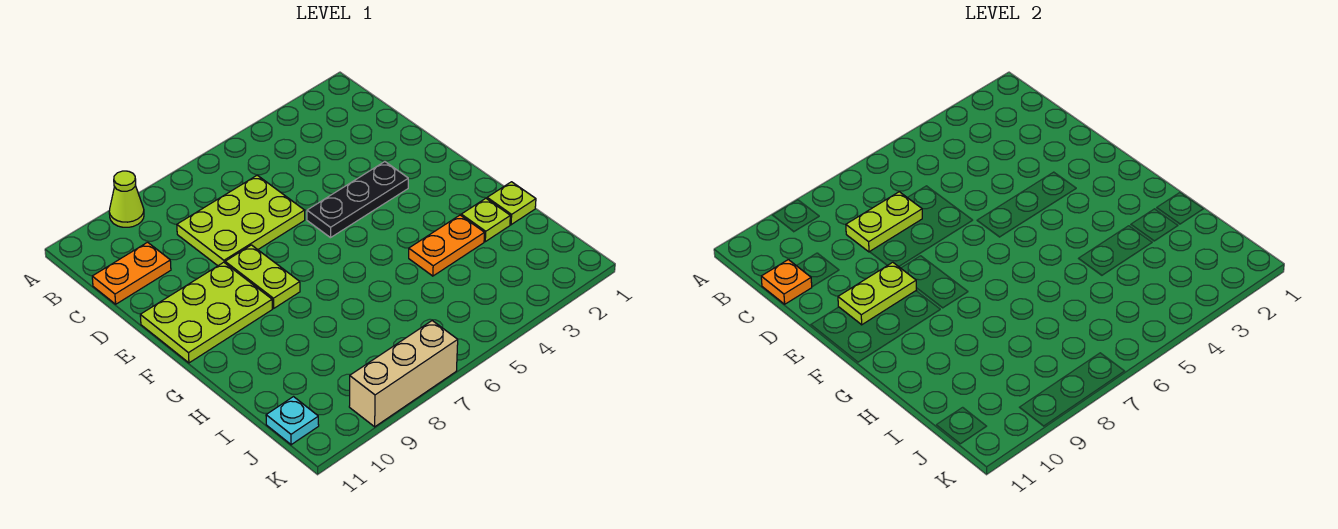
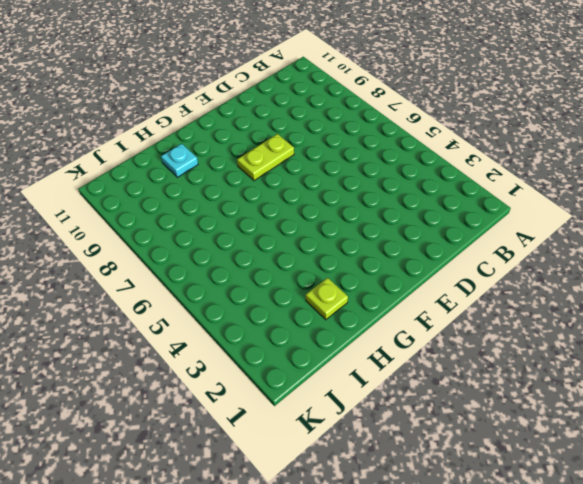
cyan 1x1 plate [161,144,198,177] -> cyan 1x1 plate moved to [266,397,319,445]
none -> lime 1x1 cone [109,171,144,227]
none -> lime 2x3 plate [177,175,305,266]
none -> orange 1x2 plate [92,242,171,304]

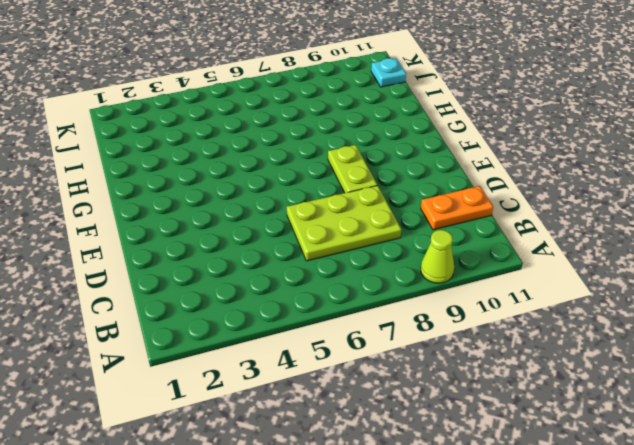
none -> black 1x3 plate [307,162,408,238]
none -> lime 2x3 plate [140,262,272,363]
none -> lime 1x1 plate [487,182,536,225]

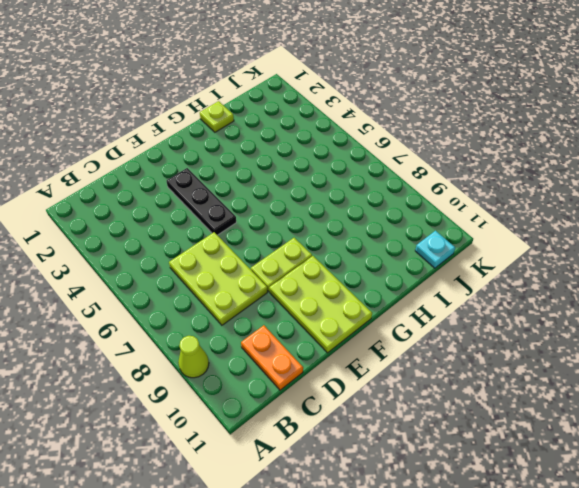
none -> lime 1x1 plate [461,198,510,242]
none -> orange 1x2 plate [409,215,484,276]
none -> tan 1x3 brick [349,321,458,427]

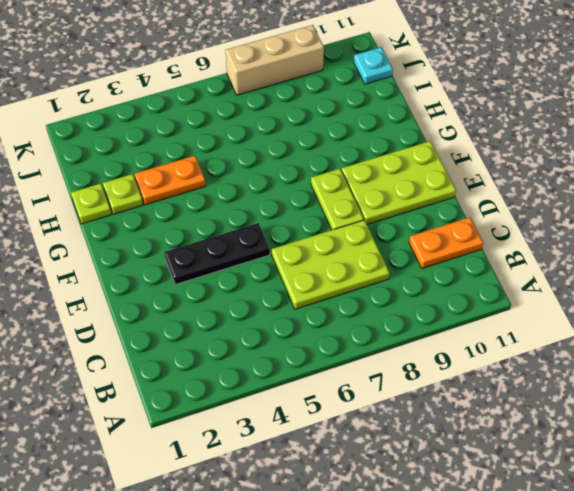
none -> lime 1x1 cone [109,171,144,227]
none -> lime 1x2 plate [846,192,922,252]
none -> orange 1x1 plate [761,260,812,304]

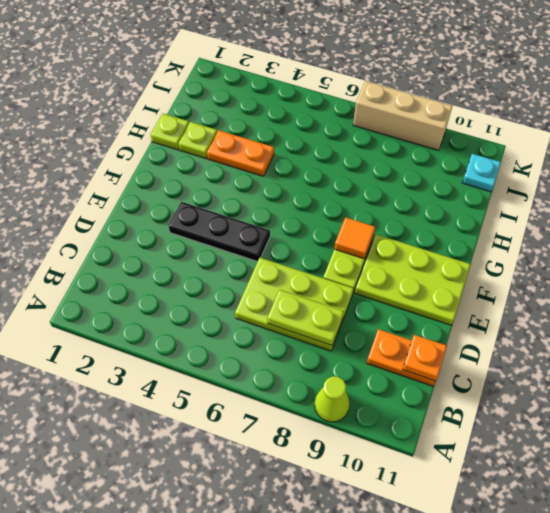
orange 1x1 tile [334,217,375,259] -> none
none -> lime 1x2 plate [838,262,916,325]

